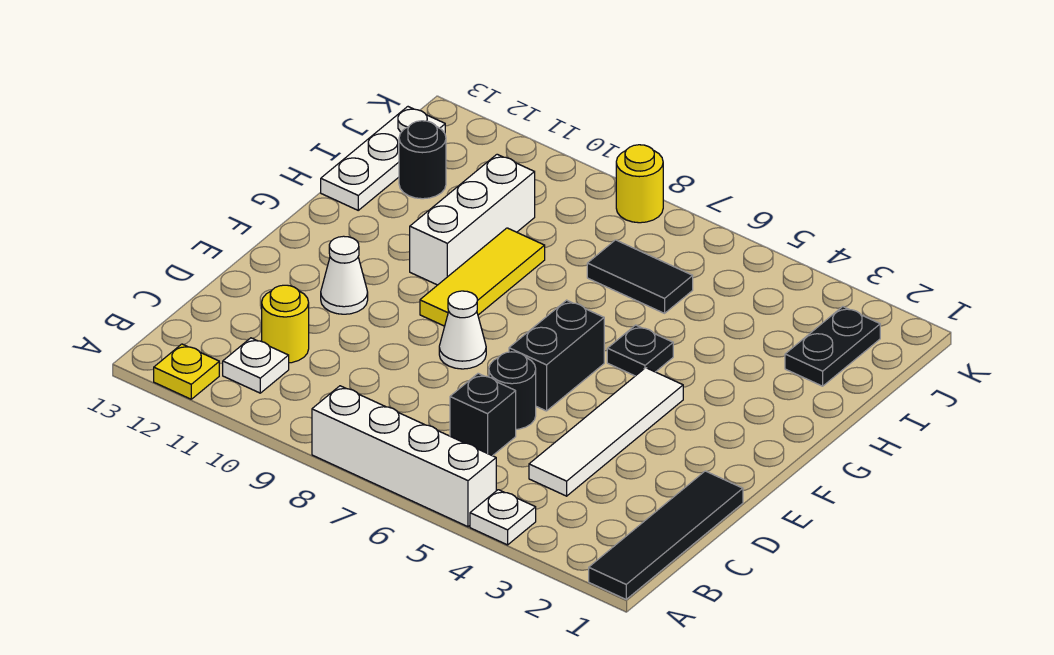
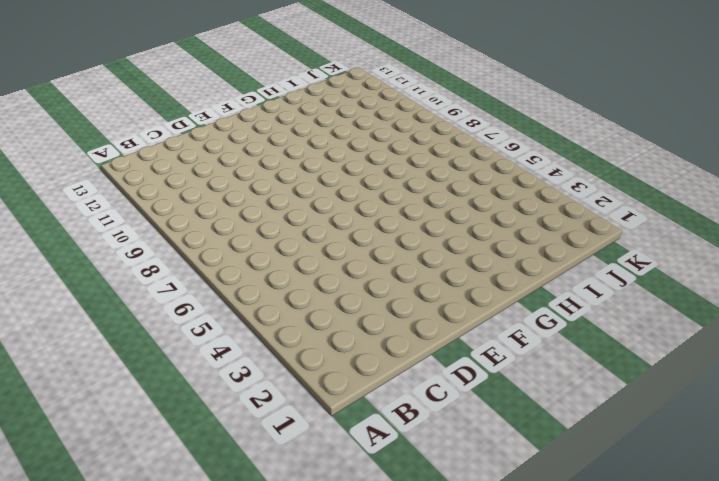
none -> black 1x4 tile [589,471,743,599]
none -> white 1x1 plate [470,490,536,545]
none -> white 1x4 brick [312,386,496,527]

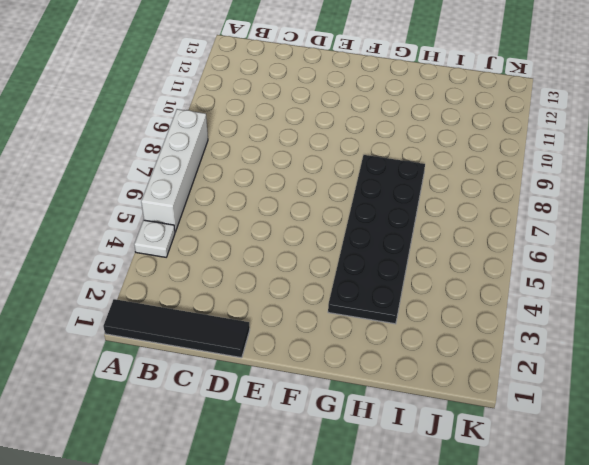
black 2x6 plate [328,155,425,324] -> black 1x1 plate [607,325,673,376]
none -> yellow 1x1 plate [154,344,219,399]
none -> white 1x1 plate [223,338,289,393]
none -> white 1x4 tile [529,368,683,496]

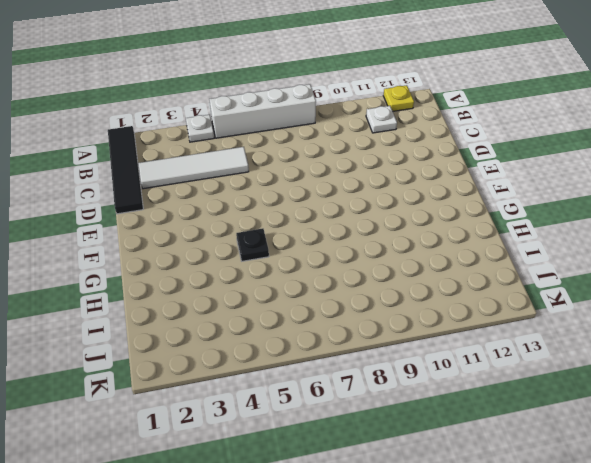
white 1x4 tile [138,147,249,189] -> white 1x4 tile turned to [529,368,683,496]
none -> black 1x1 brick [450,373,516,456]
none -> yellow 1x1 round brick [262,285,309,363]
none -> black 1x1 round brick [489,352,536,429]

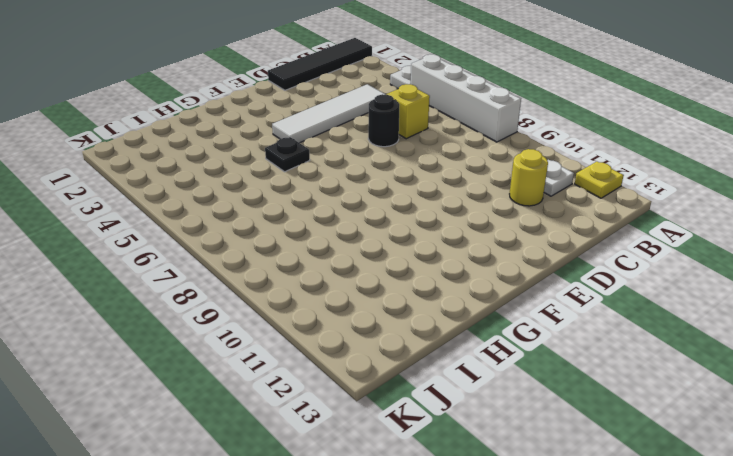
yellow 1x1 brick [386,84,430,139] -> black 1x1 brick [450,373,516,456]
none -> black 1x2 brick [509,300,604,411]
none -> white 1x1 cone [439,291,486,369]
none -> white 1x1 cone [321,236,368,314]

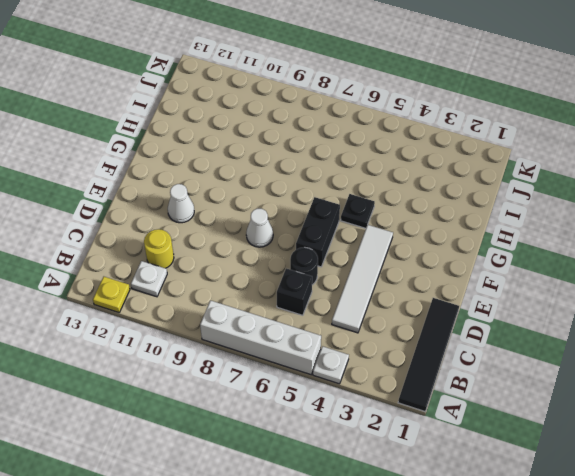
none -> yellow 1x3 tile [420,228,545,326]
none -> white 1x3 brick [410,154,535,285]
none -> white 1x3 plate [321,107,445,210]

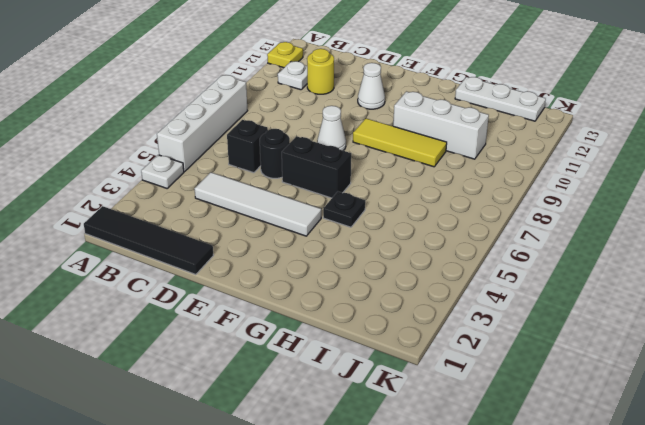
none -> black 1x2 plate [785,307,880,386]
none -> black 1x2 tile [587,240,693,313]
none -> black 1x1 round brick [399,121,446,199]

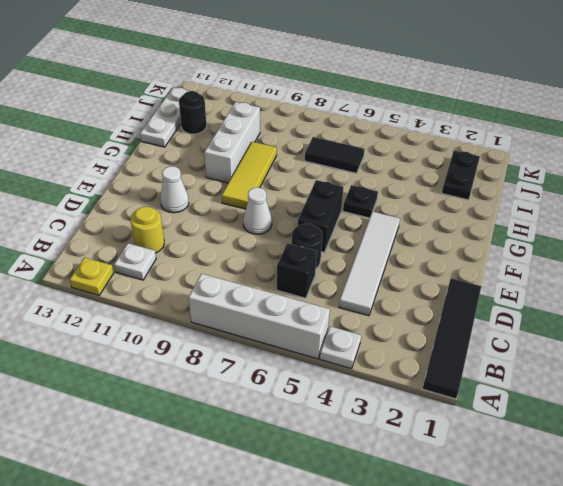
none -> yellow 1x1 round brick [616,145,663,223]

